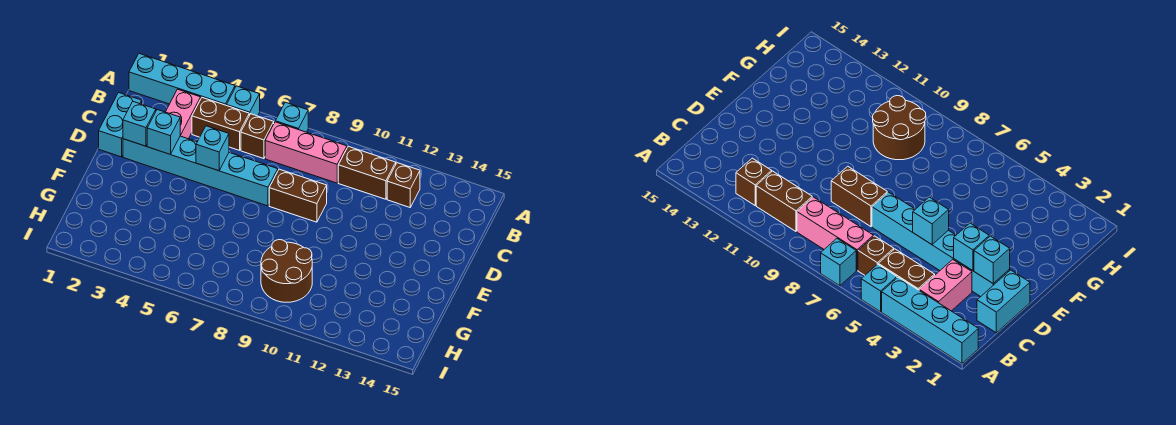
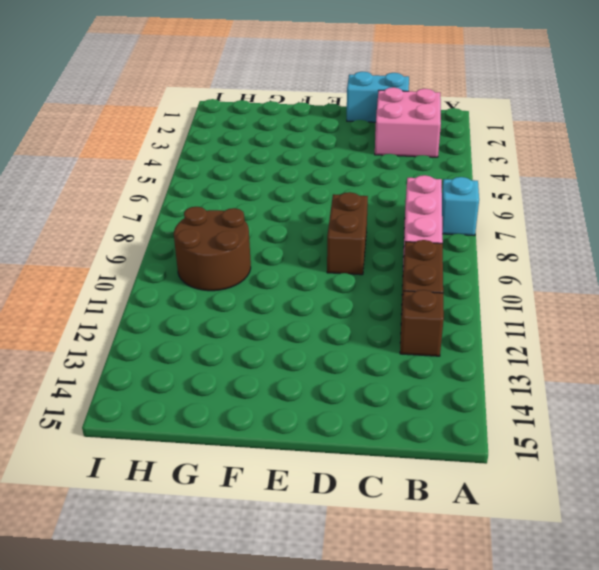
pink 2x2 brick [375,87,441,157] -> pink 1x2 brick [166,89,201,139]
none -> cyan 1x4 brick [129,54,235,105]
none -> cyan 1x1 brick [227,86,260,116]
none -> brown 1x2 brick [192,98,249,150]

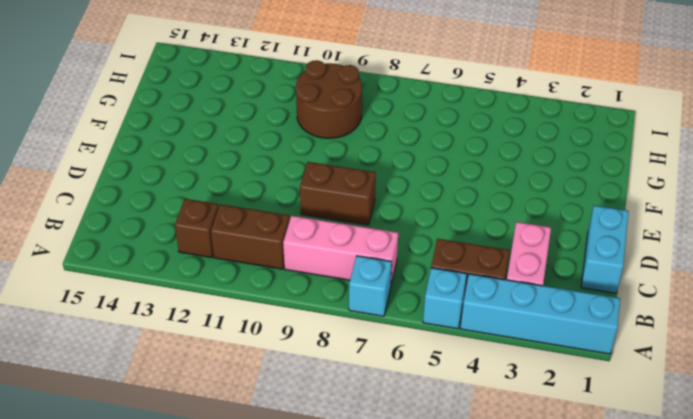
none -> brown 1x1 brick [241,114,274,159]
none -> cyan 1x6 brick [123,136,278,206]
none -> cyan 1x1 brick [123,102,156,146]

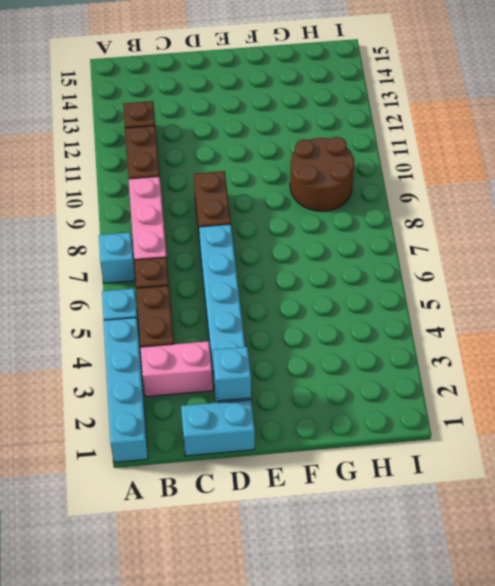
none -> cyan 1x1 brick [147,110,180,155]
none -> cyan 1x1 brick [196,126,229,171]

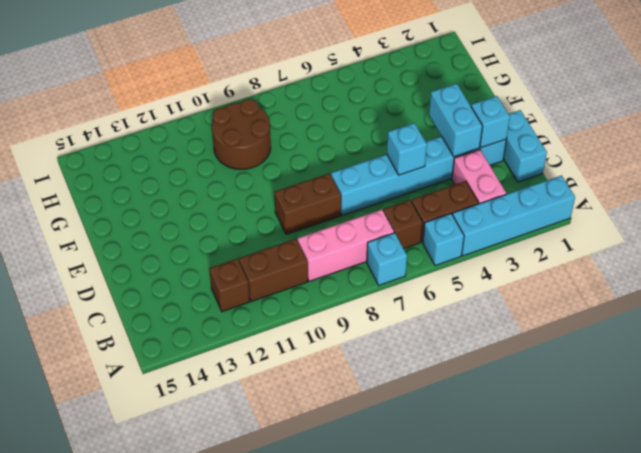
cyan 1x2 brick [429,84,482,157] -> cyan 1x1 brick [147,110,180,155]

